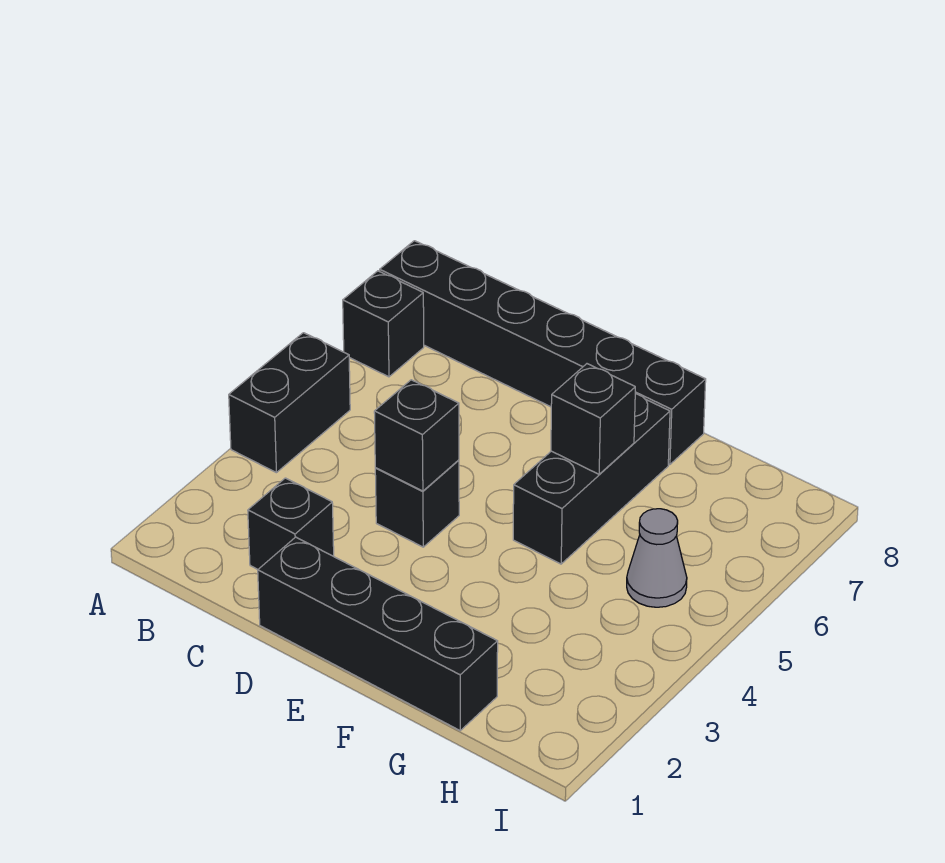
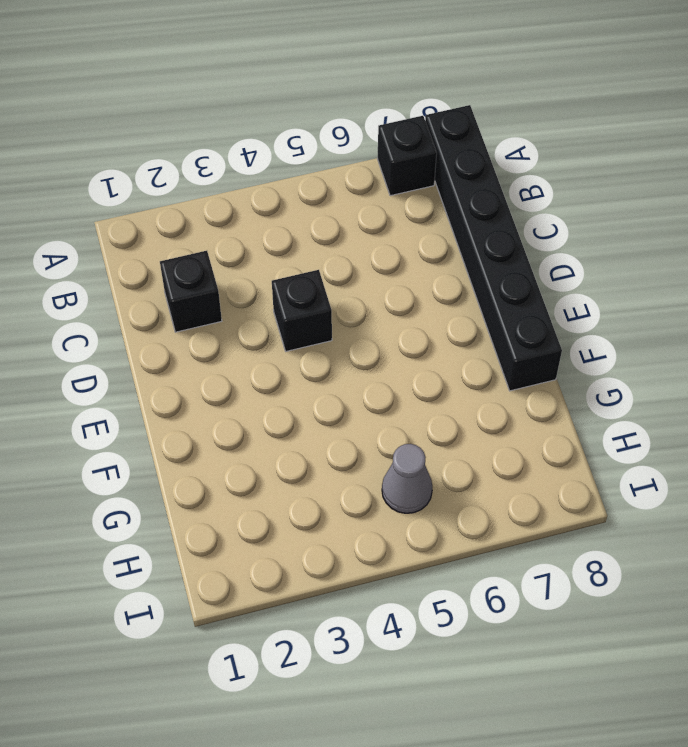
none -> black 1x2 brick [229,333,350,473]
none -> black 1x4 brick [258,537,498,730]

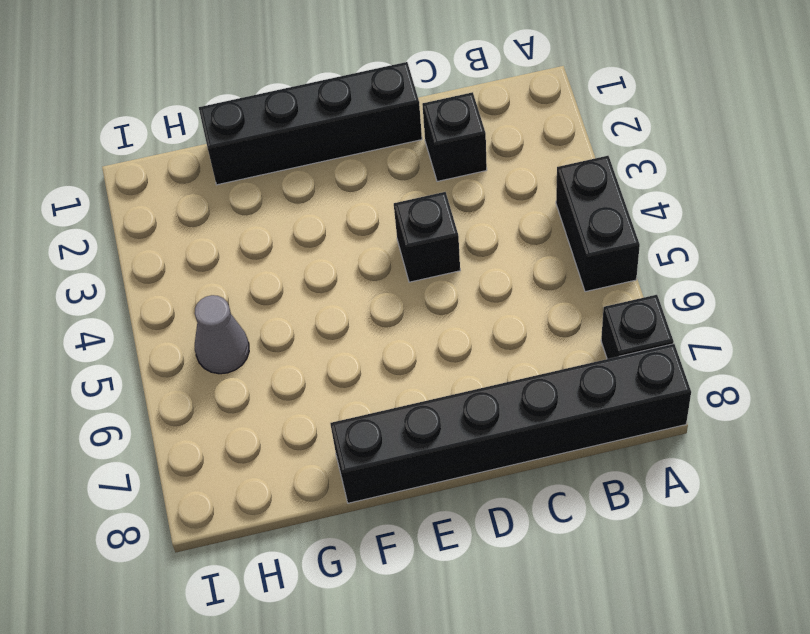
none -> black 1x3 brick [513,394,670,564]
none -> black 1x1 brick [374,380,459,491]

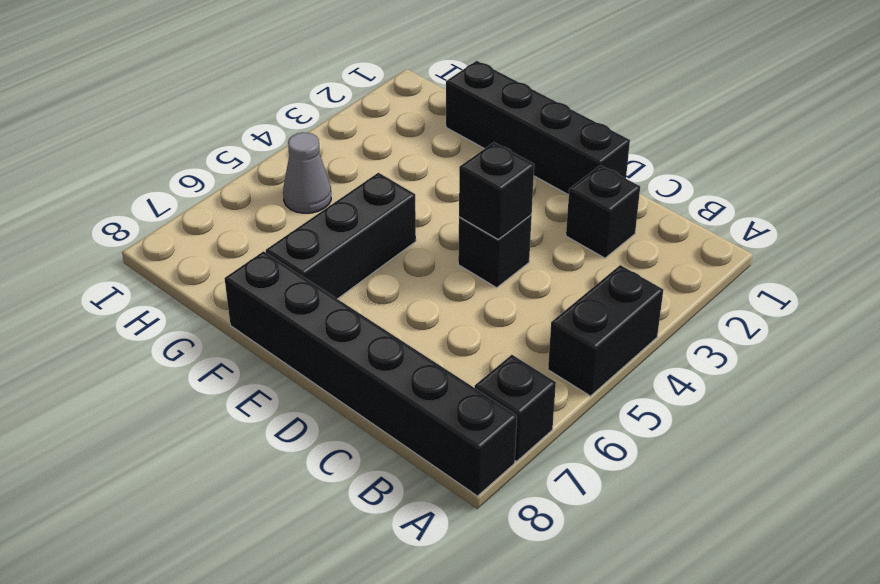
none -> black 1x1 brick [551,364,635,474]

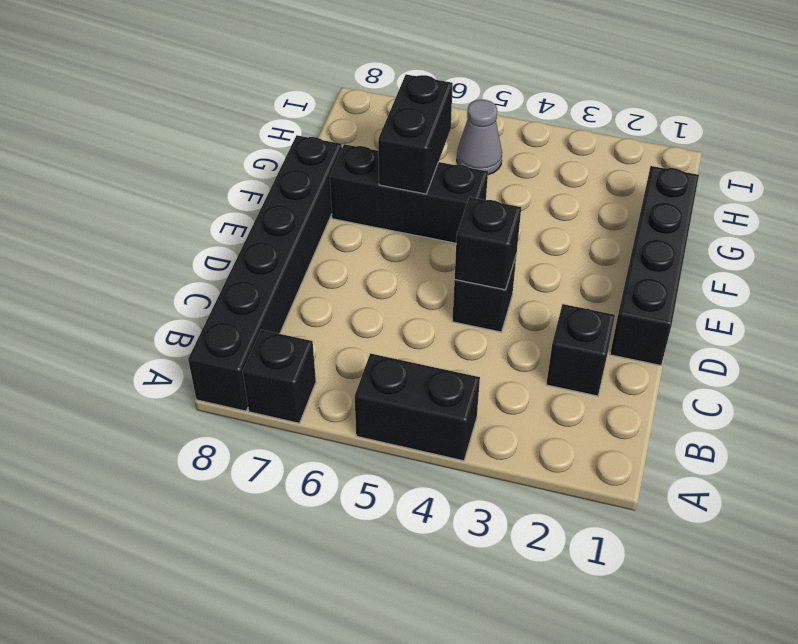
black 1x2 brick [378,74,453,194] -> black 1x1 brick [551,364,635,474]

